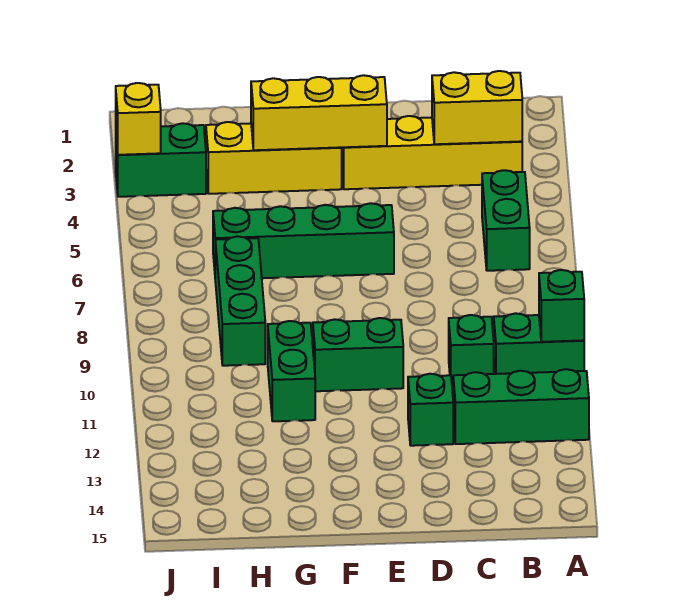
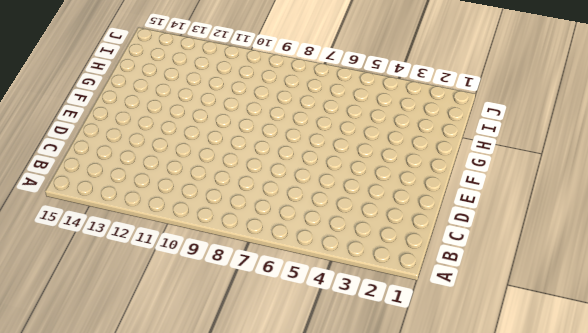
none -> green 1x2 brick [494,313,584,374]
none -> green 1x3 brick [453,369,589,444]
none -> yellow 1x4 brick [342,116,522,189]

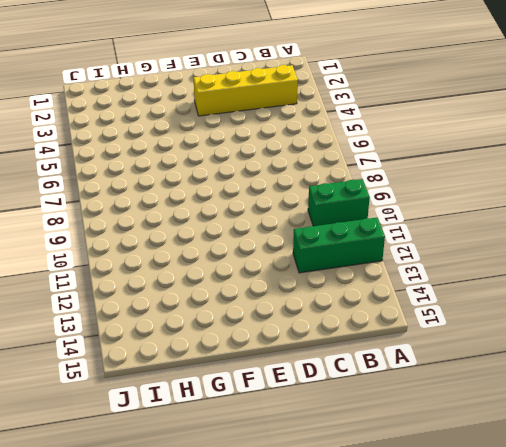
none -> green 1x2 brick [482,170,530,271]
none -> green 1x1 brick [449,315,494,387]
none -> green 1x1 brick [408,374,453,446]

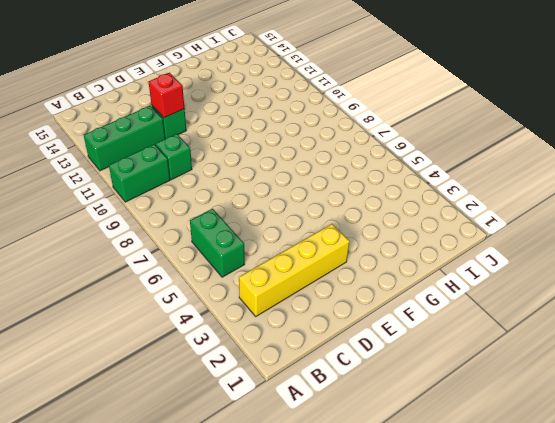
red 1x1 brick [149,73,185,118] -> none
none -> green 1x4 brick [213,203,394,278]
none -> green 1x2 brick [313,318,403,391]
none -> yellow 1x3 brick [206,122,342,194]

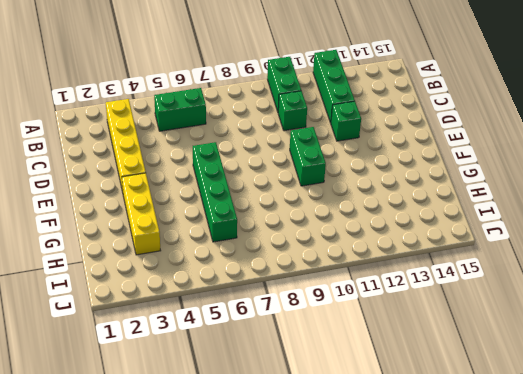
none -> green 1x2 brick [268,321,315,421]
none -> green 1x3 brick [215,236,265,366]
none -> green 1x2 brick [116,123,206,197]

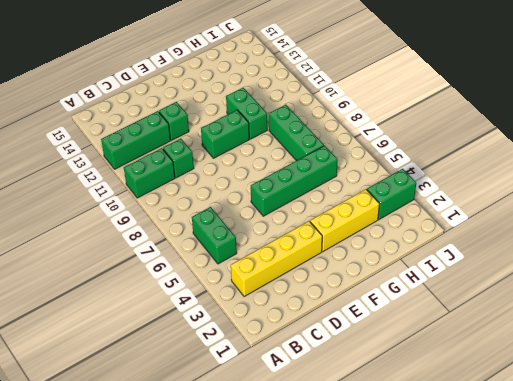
none -> green 1x1 brick [539,270,584,342]
none -> yellow 1x2 brick [432,71,522,144]
none -> yellow 1x3 brick [251,75,387,150]

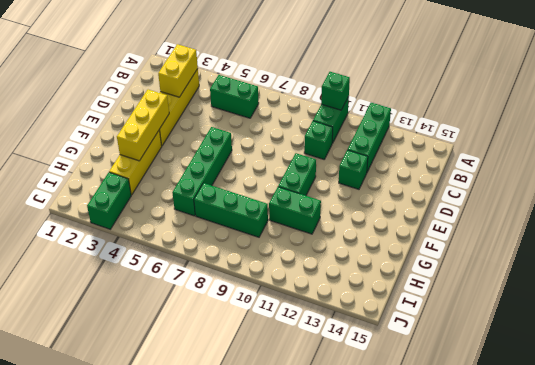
none -> yellow 1x1 brick [116,83,161,155]

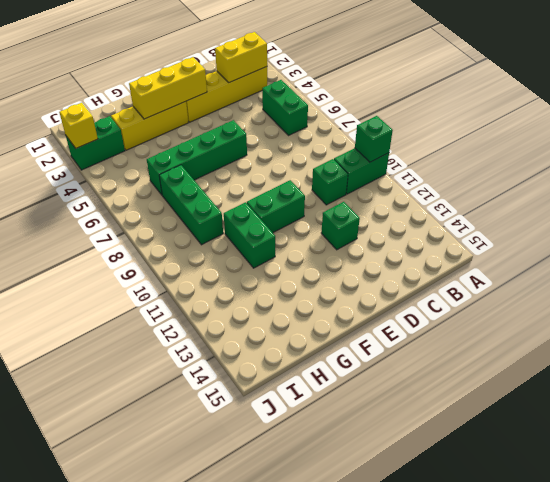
none -> green 1x3 brick [453,369,589,444]

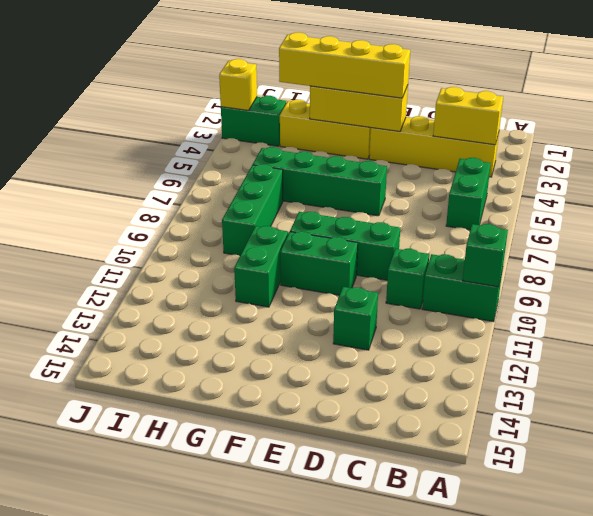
green 1x3 brick [290,212,400,280] -> green 1x3 brick moved to [453,369,589,444]
yellow 1x4 brick [279,33,410,98] -> none

